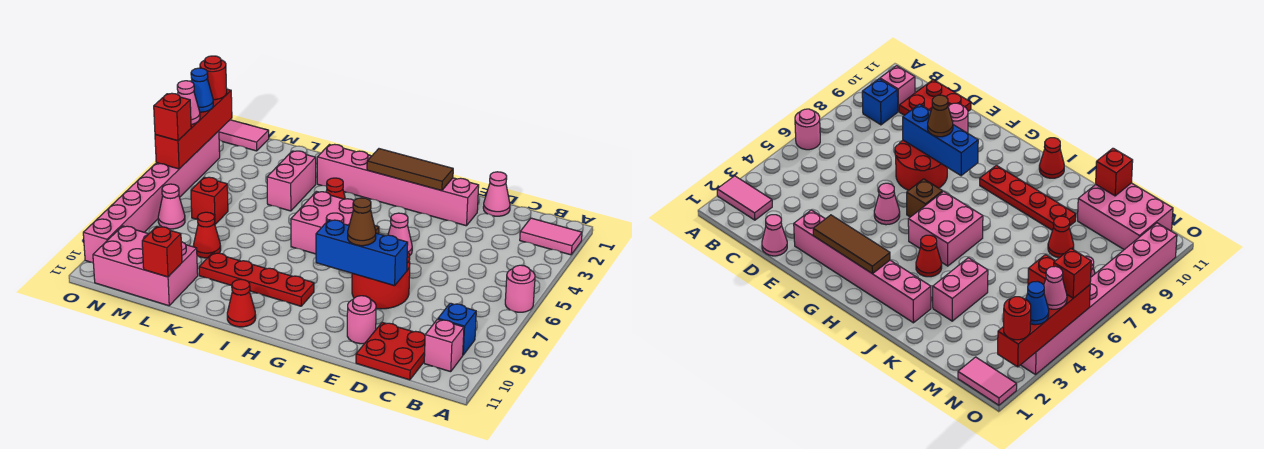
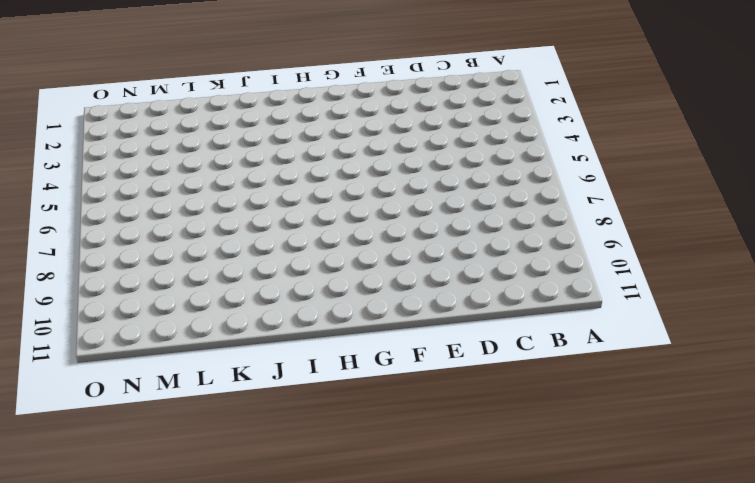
none -> pink 1x2 tile [520,218,582,255]
none -> pink 1x1 round brick [505,265,535,312]
none -> blue 1x1 brick [438,303,476,355]
none -> pink 1x1 brick [424,319,464,372]

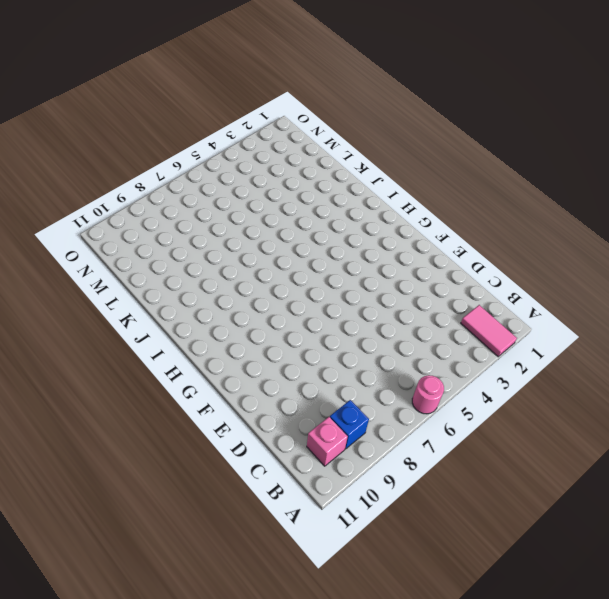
none -> red 2x2 plate [356,322,425,380]
none -> pink 1x1 cone [483,172,510,216]
none -> pink 1x6 brick [317,144,479,226]
none -> red 2x2 round brick [352,252,410,309]

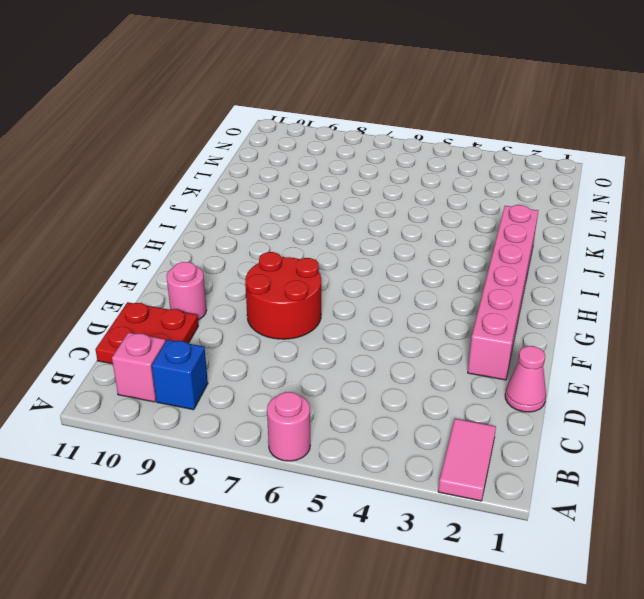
none -> pink 1x1 cone [388,213,412,255]
none -> brown 1x1 brick [907,179,943,217]
none -> pink 2x2 brick [291,192,354,254]
none -> red 1x4 plate [199,253,314,306]

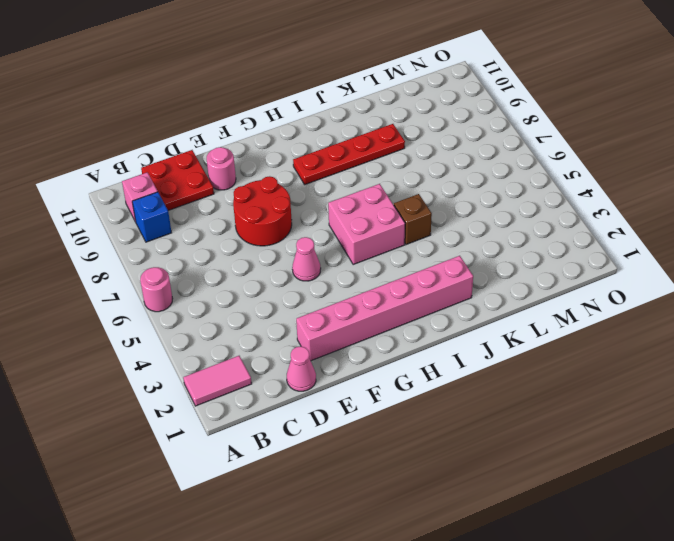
brown 1x1 brick [394,194,432,244] -> brown 1x1 brick moved to [907,179,943,217]
none -> red 1x1 cone [326,178,345,199]
none -> red 1x1 cone [227,279,256,327]
none -> pink 1x2 brick [267,151,316,211]
none -> red 1x1 cone [193,212,221,258]

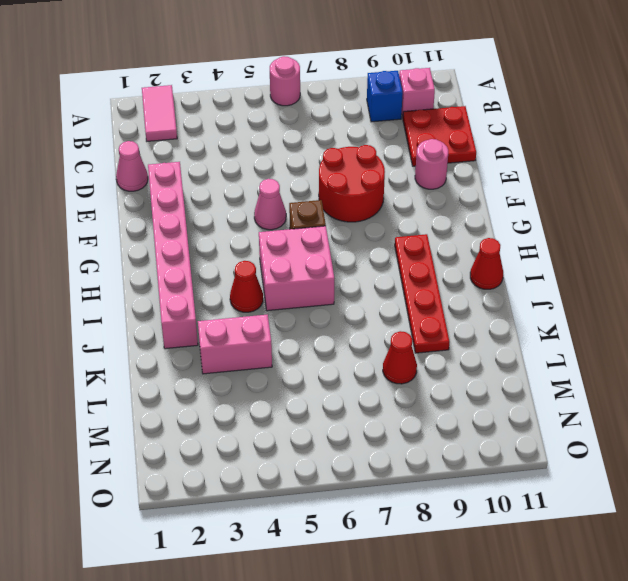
none -> pink 2x3 brick [93,226,198,306]
none -> red 1x1 brick [191,177,228,224]
none -> pink 1x2 tile [219,120,269,151]
none -> pink 1x1 cone [158,184,185,229]

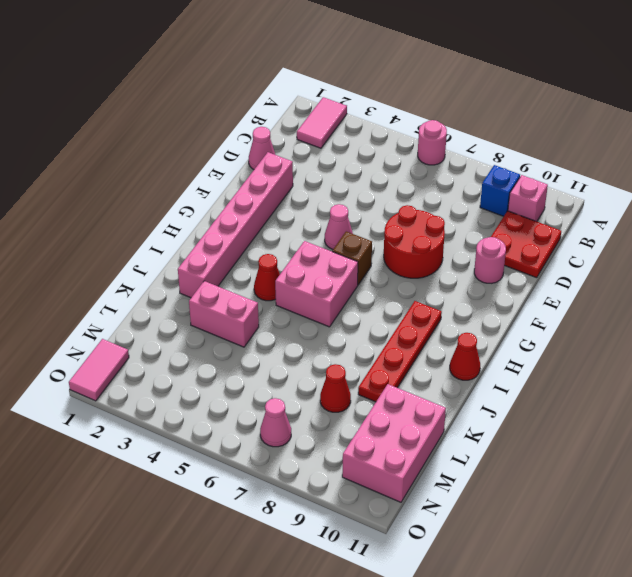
none -> red 1x1 brick [191,177,228,224]
none -> pink 1x8 brick [83,131,220,263]
none -> blue 1x3 brick [316,220,408,286]
none -> brown 1x3 tile [367,149,453,191]

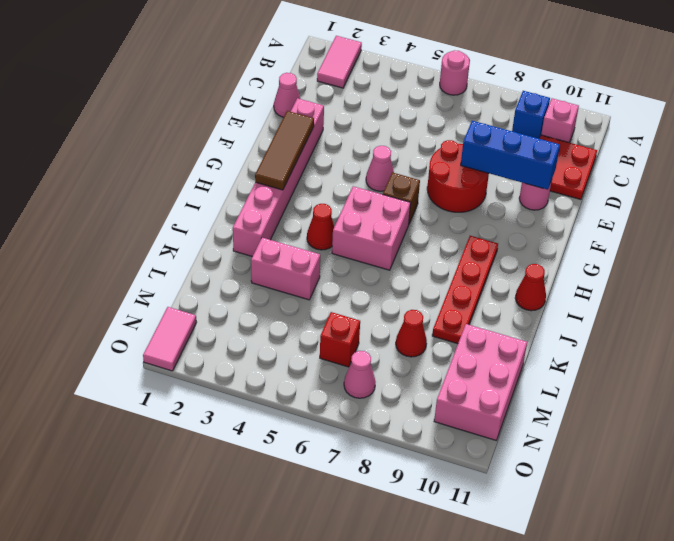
blue 1x3 brick [461,121,560,190] -> blue 1x3 brick turned to [316,220,408,286]
none -> pink 1x8 brick [83,131,220,263]
none -> red 1x1 brick [142,226,182,277]
none -> red 1x4 brick [155,89,232,169]
none -> brown 1x1 cone [348,198,376,246]

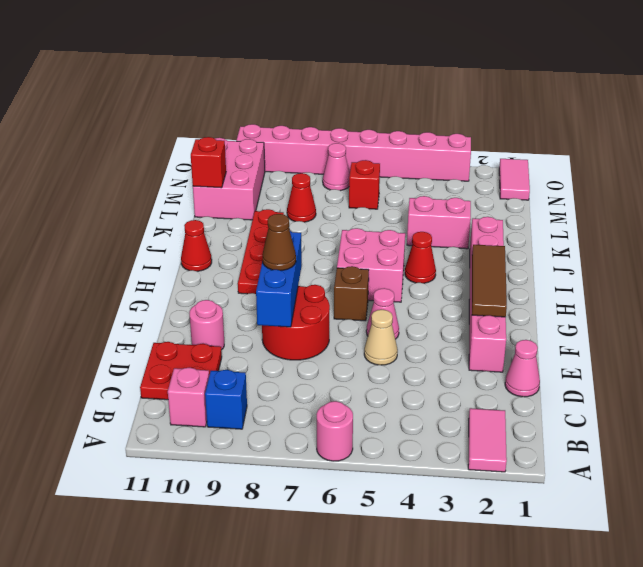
tan 1x1 cone [364,310,398,365] -> none
none -> red 1x4 brick [155,89,232,169]
none -> red 1x1 round brick [200,56,227,100]
none -> blue 1x1 cone [191,68,213,112]
none -> pink 1x1 cone [177,81,200,125]

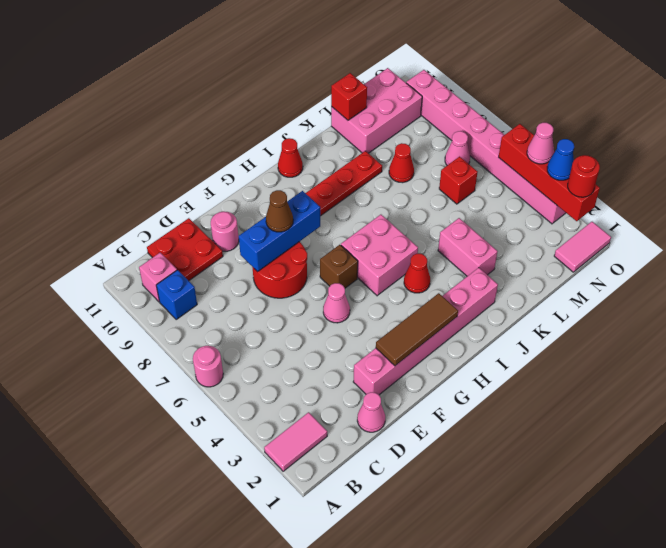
none -> red 1x1 brick [154,93,191,141]

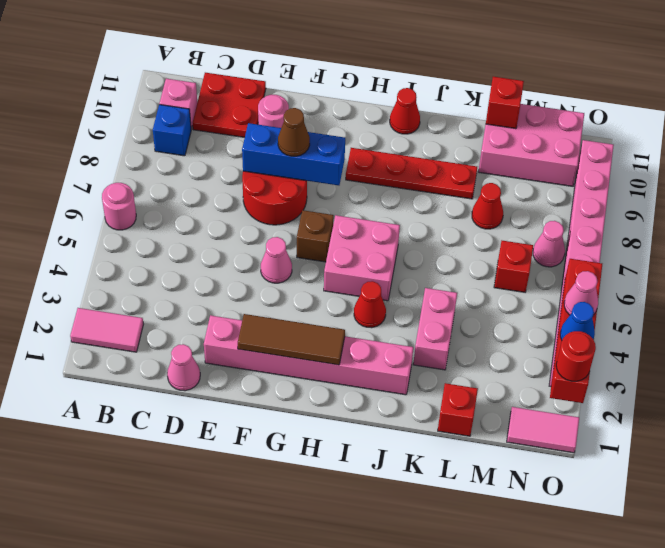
red 1x1 brick [438,383,478,436] -> red 1x1 brick moved to [154,93,191,141]

